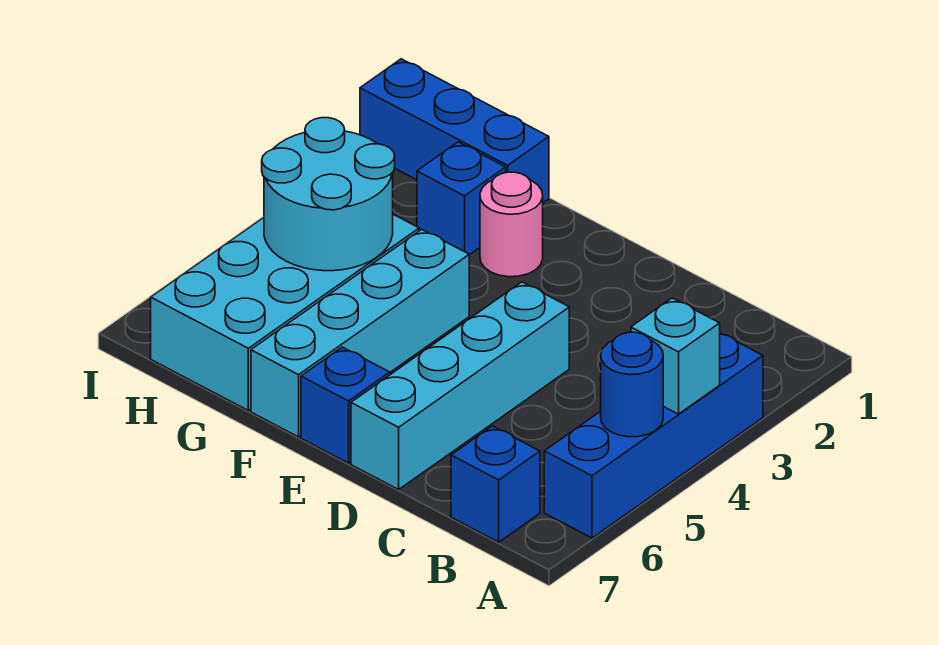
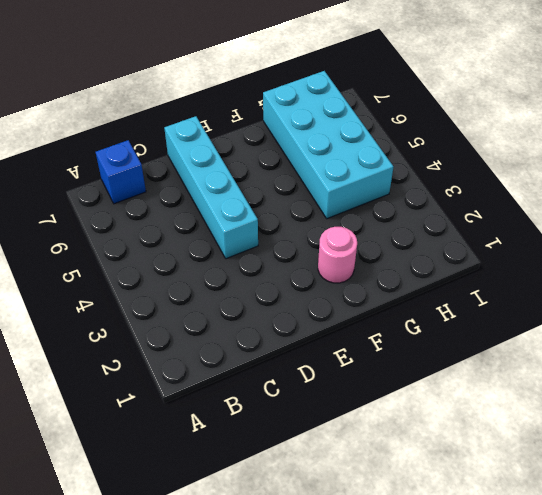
none -> blue 1x4 brick [544,333,763,538]
none -> blue 1x1 brick [301,347,390,463]
none -> cyan 1x4 brick [251,229,469,437]

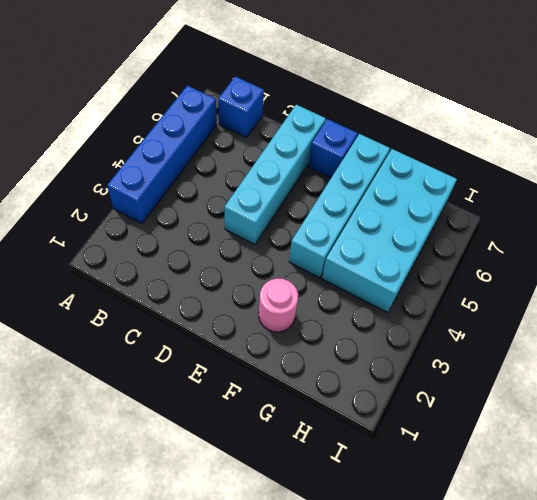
none -> blue 1x3 brick [360,59,549,203]
none -> blue 1x1 brick [417,142,506,255]
none -> cyan 1x1 brick [631,298,720,414]

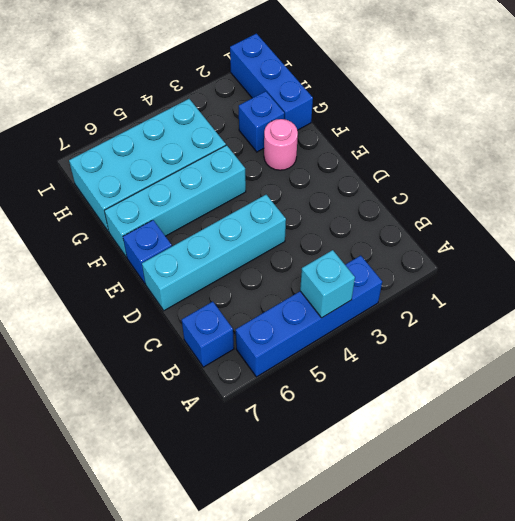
none -> blue 1x1 round brick [601,332,663,437]
none -> cyan 2x2 round brick [262,118,395,271]

